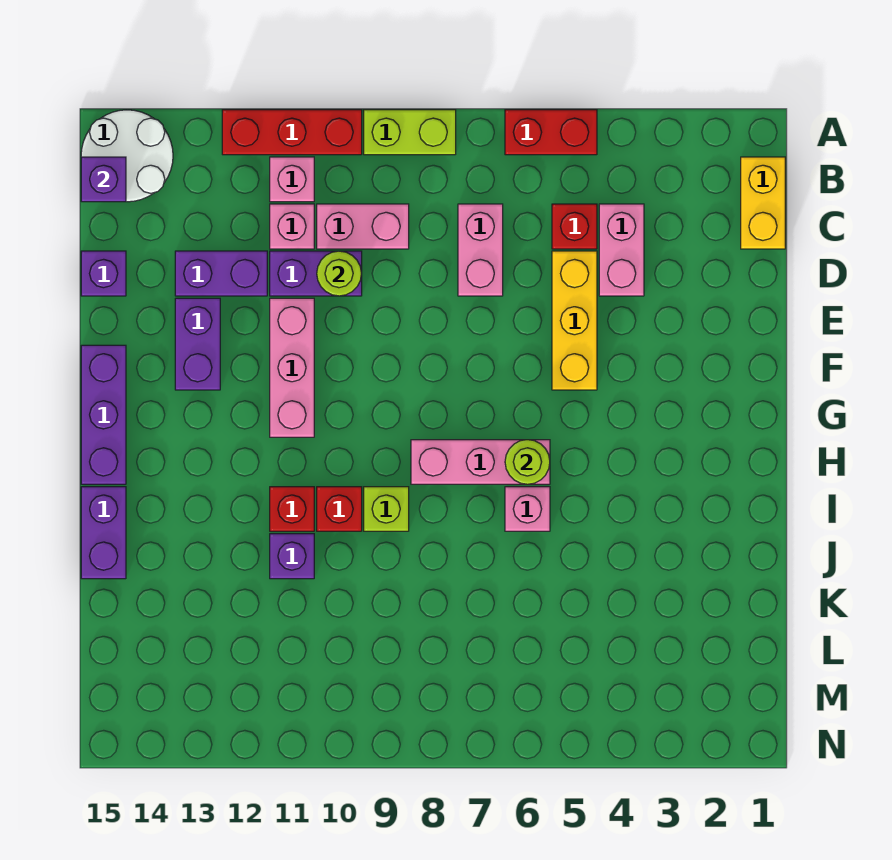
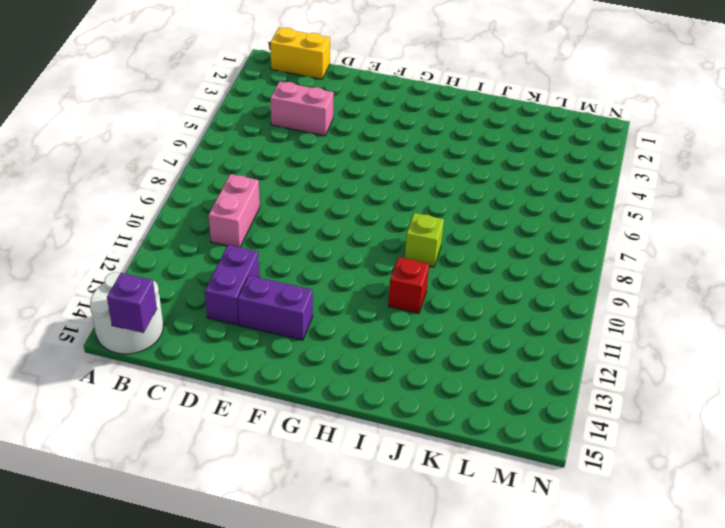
none -> red 1x2 brick [505,110,597,155]
none -> lime 1x2 brick [364,110,456,155]
none -> red 1x3 brick [222,110,362,155]

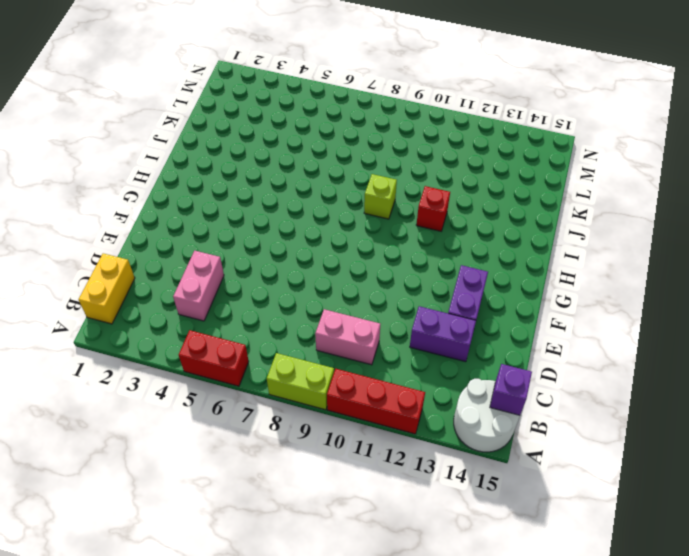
none -> pink 1x1 brick [270,157,314,202]
none -> red 1x1 brick [552,204,597,249]
none -> pink 1x2 brick [458,204,503,296]

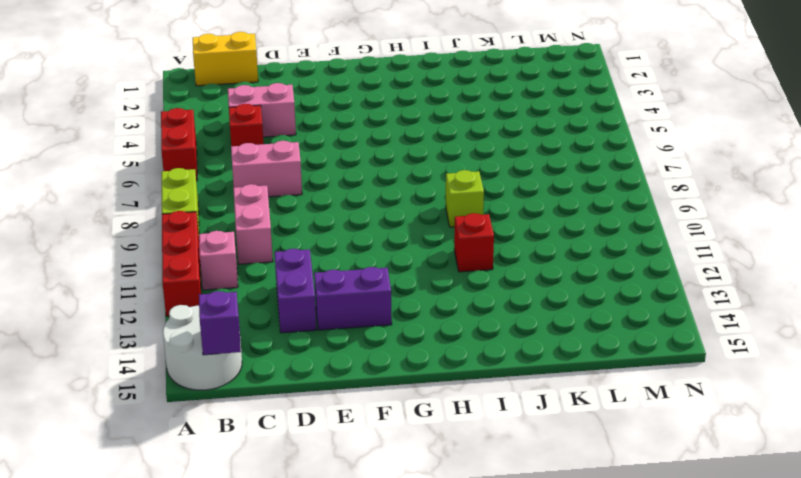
none -> pink 1x1 brick [270,204,314,249]
none -> yellow 1x3 brick [552,251,597,390]
none -> purple 1x2 brick [270,251,362,296]

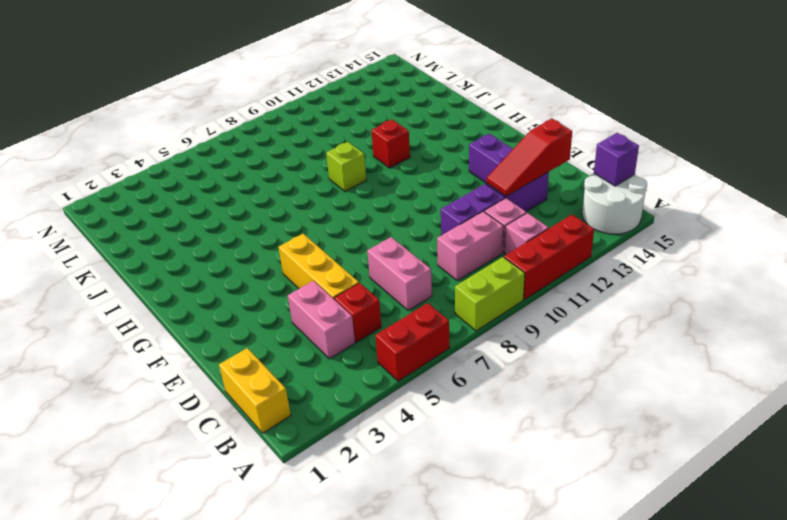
red 1x3 slope [486,119,572,196] -> none
none -> purple 1x1 brick [81,251,126,296]
none -> pink 1x3 brick [270,298,314,437]
none -> purple 1x3 brick [81,345,126,484]

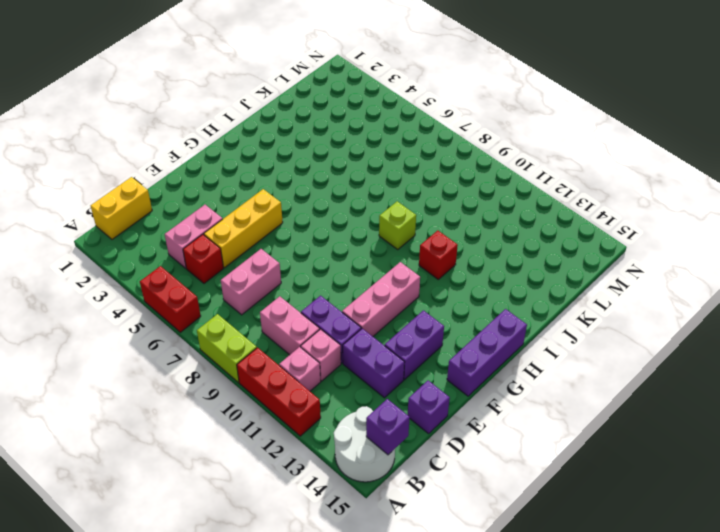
none -> pink 1x3 brick [411,440,550,484]
none -> pink 1x1 brick [505,487,550,531]
none -> red 1x1 brick [317,487,362,531]

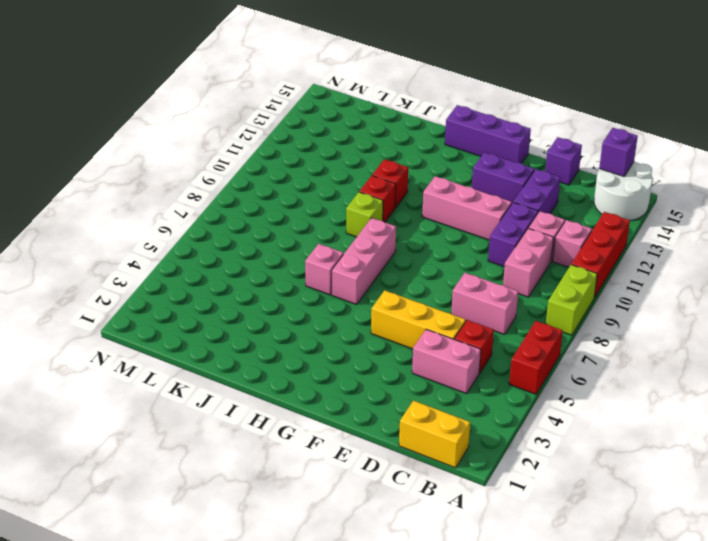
none -> purple 1x2 brick [81,487,126,579]
none -> purple 1x1 brick [270,534,314,579]
none -> lime 1x1 round brick [317,251,361,296]

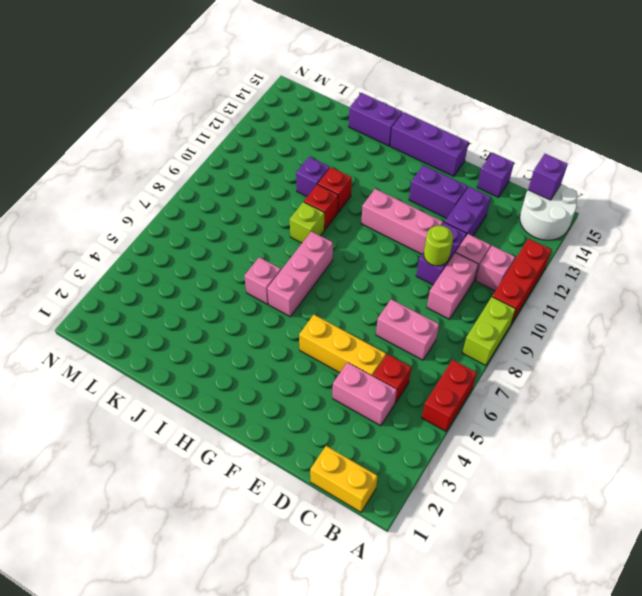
none -> lime 1x1 round brick [505,440,550,484]

